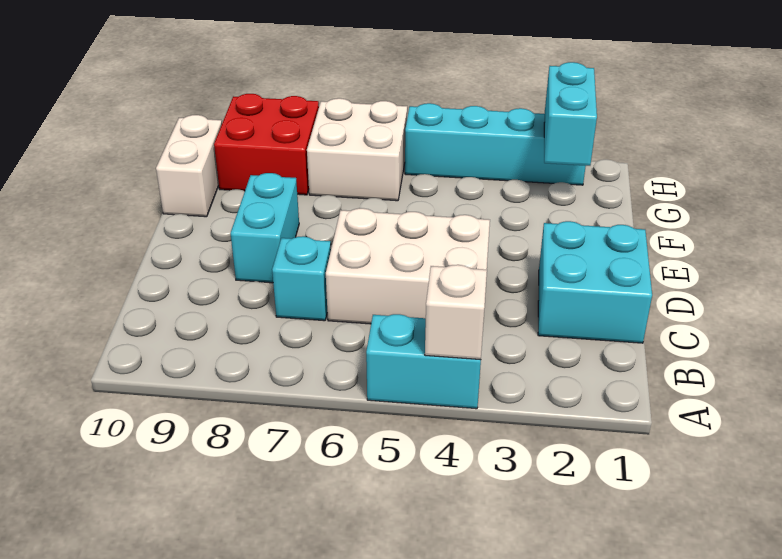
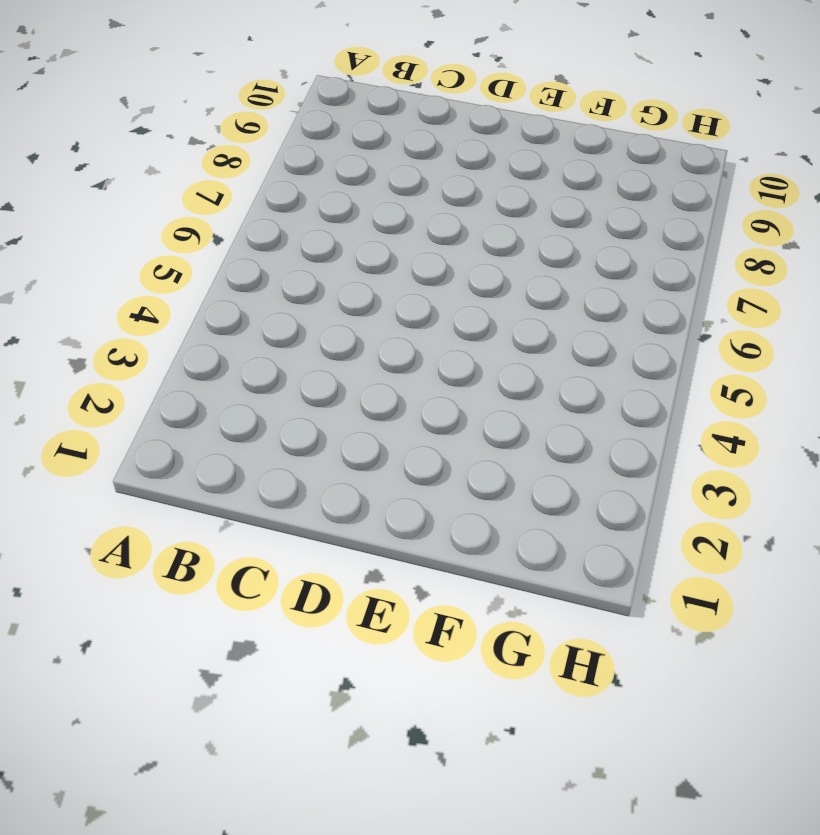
none -> cyan 1x2 brick [366,314,481,409]
none -> cyan 2x2 brick [538,221,652,343]

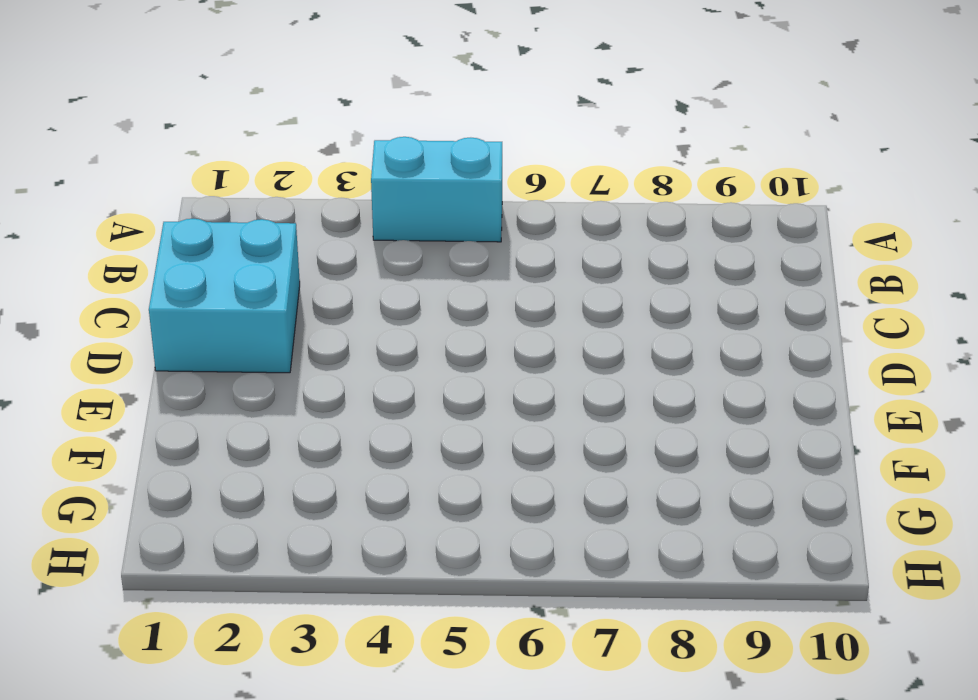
none -> white 2x3 brick [326,208,490,324]
none -> cyan 1x1 brick [272,236,331,321]

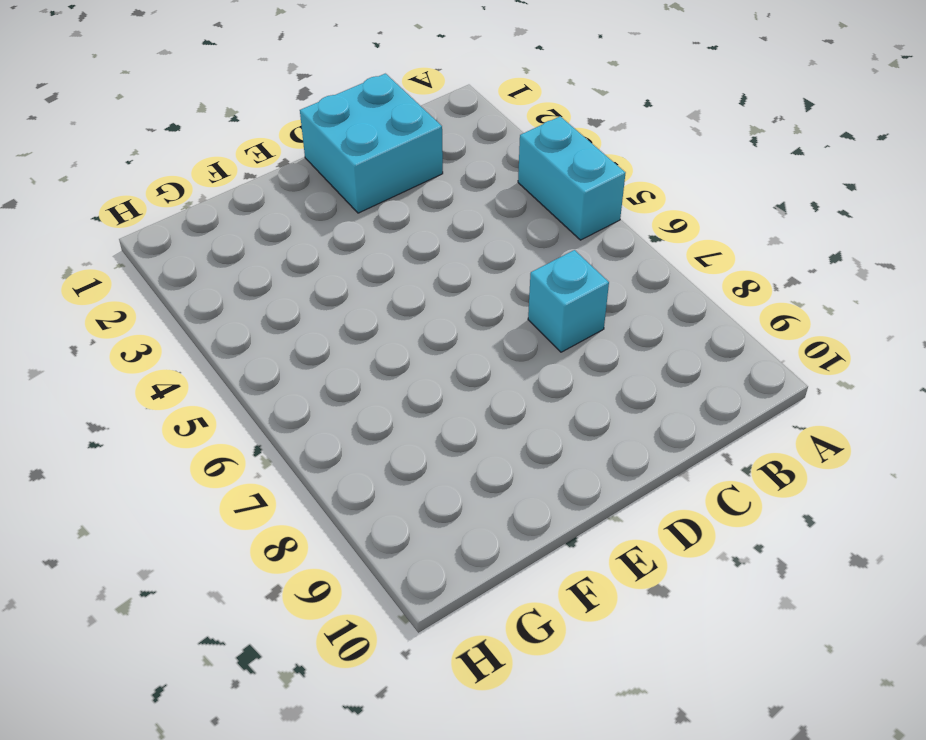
none -> white 2x3 brick [326,208,490,324]
none -> cyan 1x2 brick [230,173,299,283]

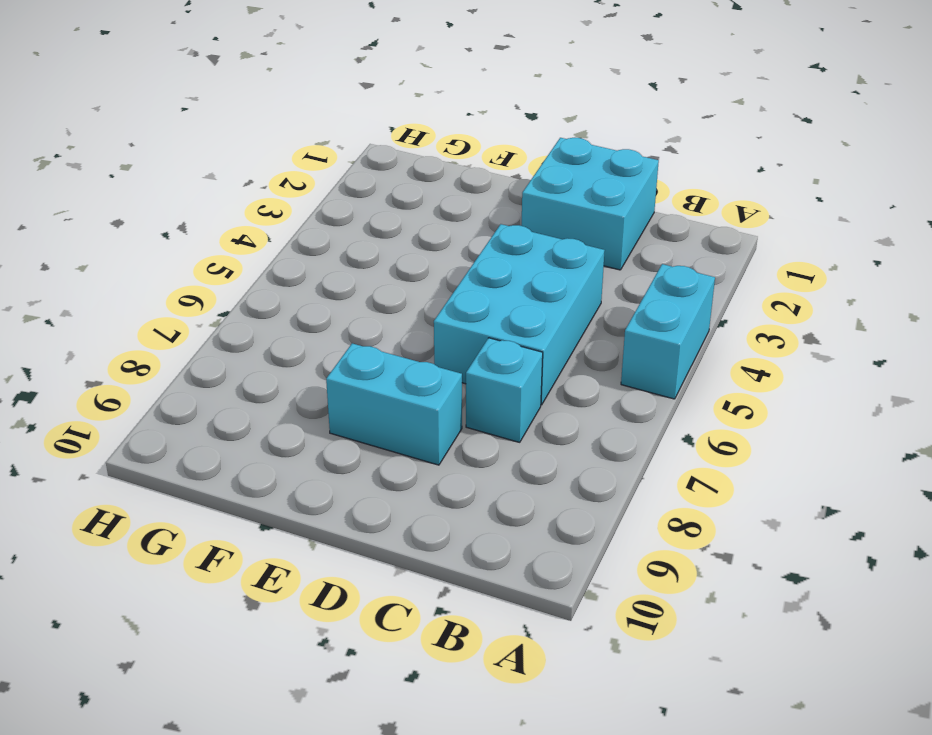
cyan 2x3 brick [434,224,605,405] -> white 2x3 brick [326,208,490,324]
none -> white 1x2 brick [156,115,222,217]
none -> white 2x2 brick [307,98,407,201]

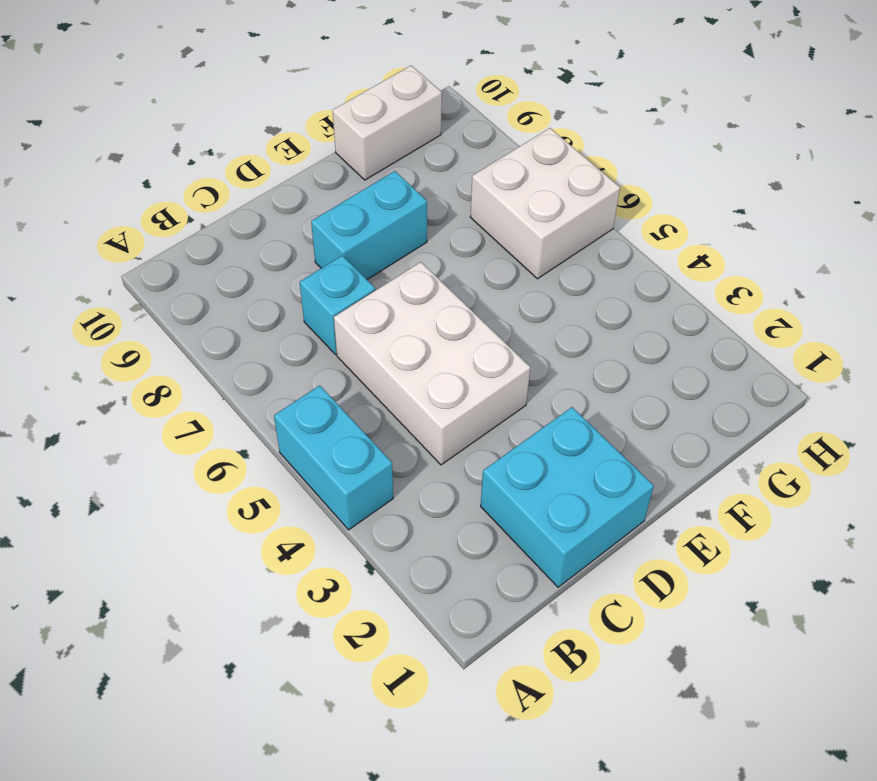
none -> red 2x2 brick [214,94,319,195]
none -> cyan 1x4 brick [405,103,586,185]

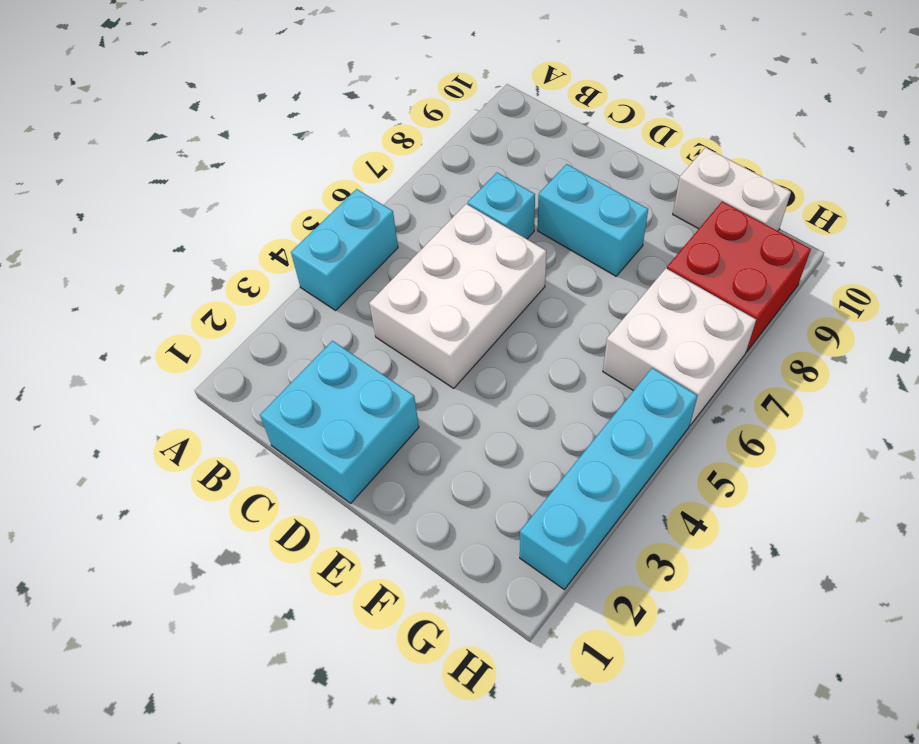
none -> white 1x1 brick [425,265,487,360]
none -> cyan 1x2 brick [544,62,597,166]

